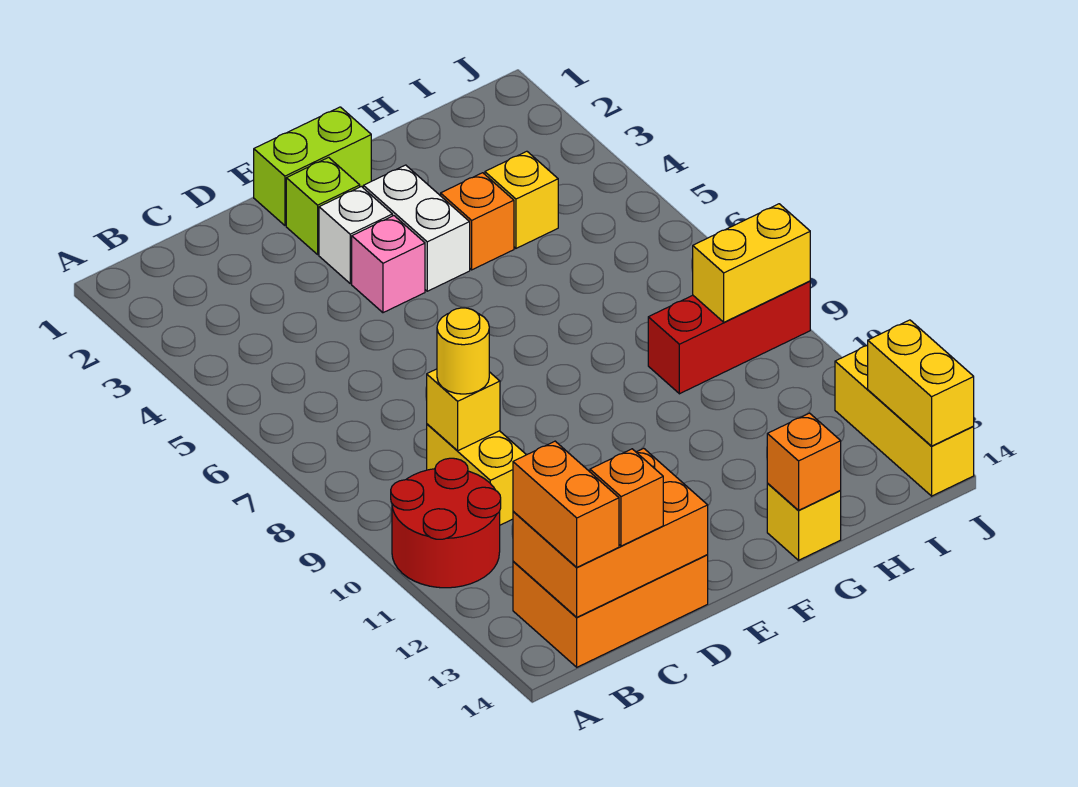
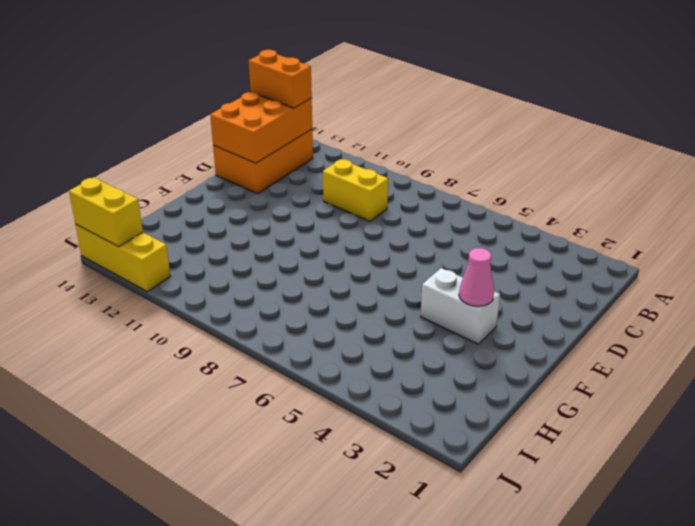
pink 1x1 cone [459,248,494,306] -> none
none -> red 2x2 round brick [391,458,501,588]
none -> lime 1x2 brick [254,107,371,225]
none -> lime 1x1 brick [286,157,360,254]

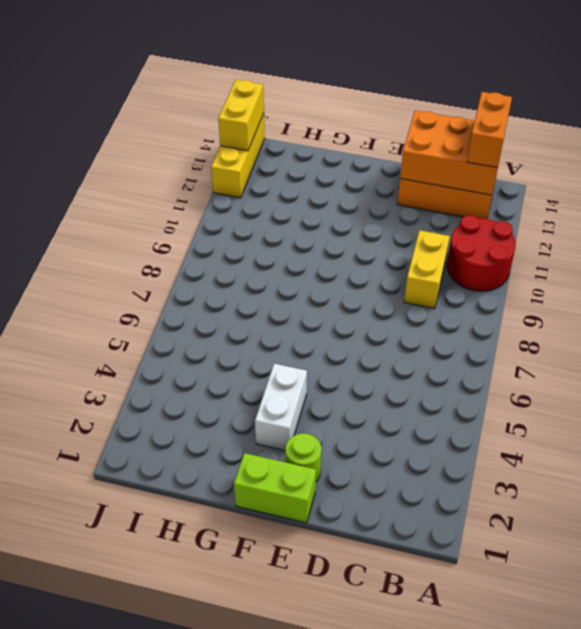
lime 1x1 round brick [285,433,321,481] -> lime 1x1 brick [286,157,360,254]
none -> white 1x1 brick [319,186,392,284]
none -> pink 1x1 brick [352,216,425,313]
none -> orange 1x1 brick [441,173,514,270]

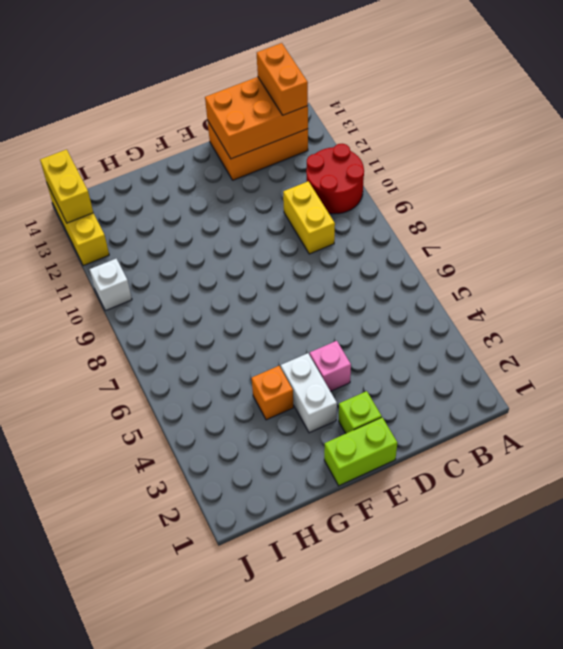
white 1x1 brick [90,259,132,311] -> white 1x1 brick moved to [319,186,392,284]
none -> yellow 1x1 brick [767,484,841,560]
none -> yellow 1x1 brick [485,151,558,248]
none -> red 1x3 brick [648,281,810,394]

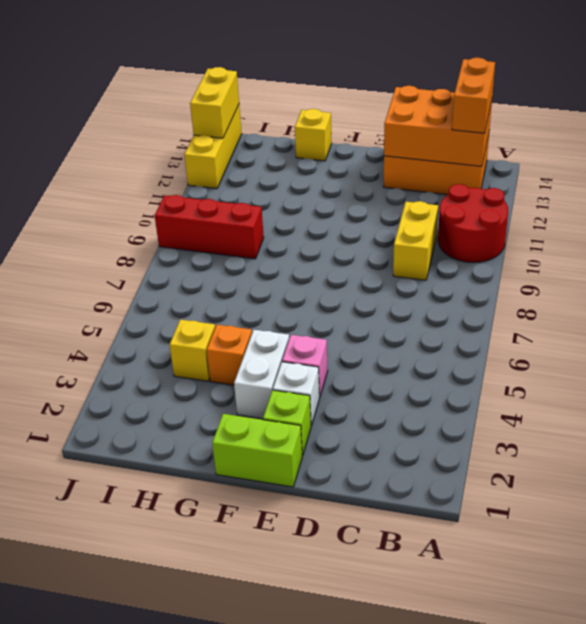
none -> yellow 1x1 brick [427,369,500,451]
none -> orange 1x1 brick [767,413,841,510]
none -> yellow 1x2 brick [693,204,810,322]

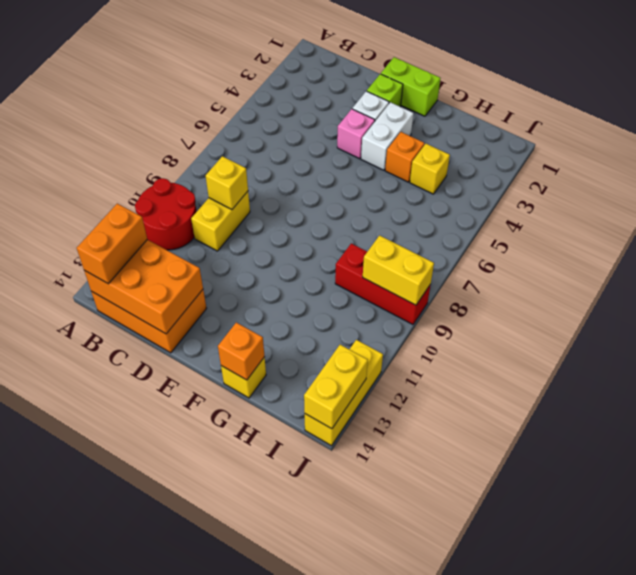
none -> yellow 1x1 round brick [437,308,489,394]
none -> orange 1x1 brick [590,449,663,546]

